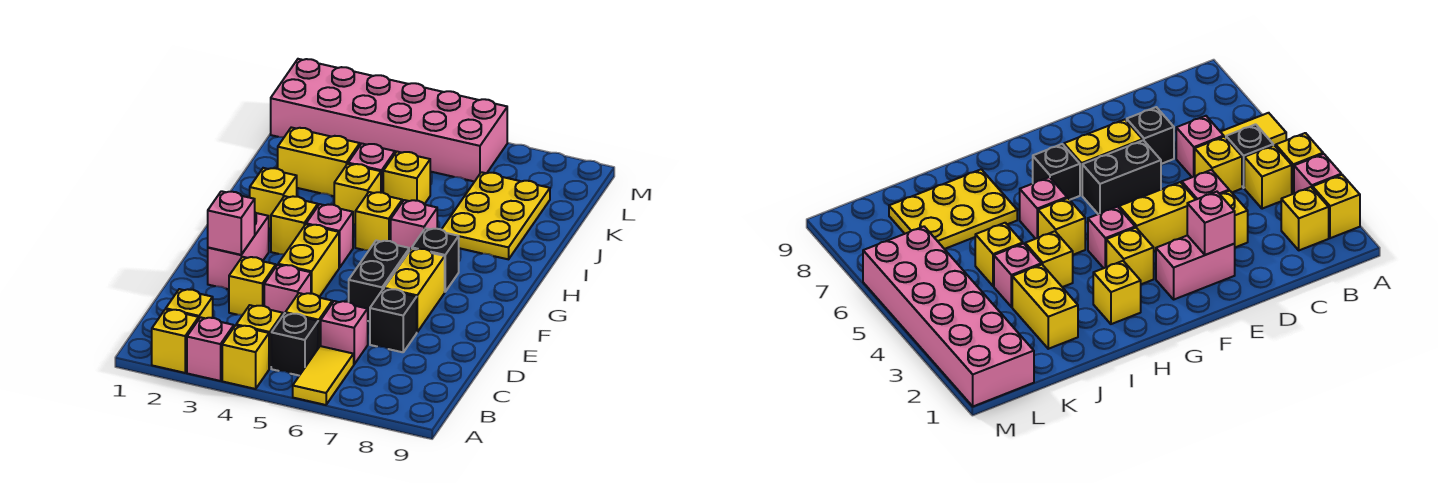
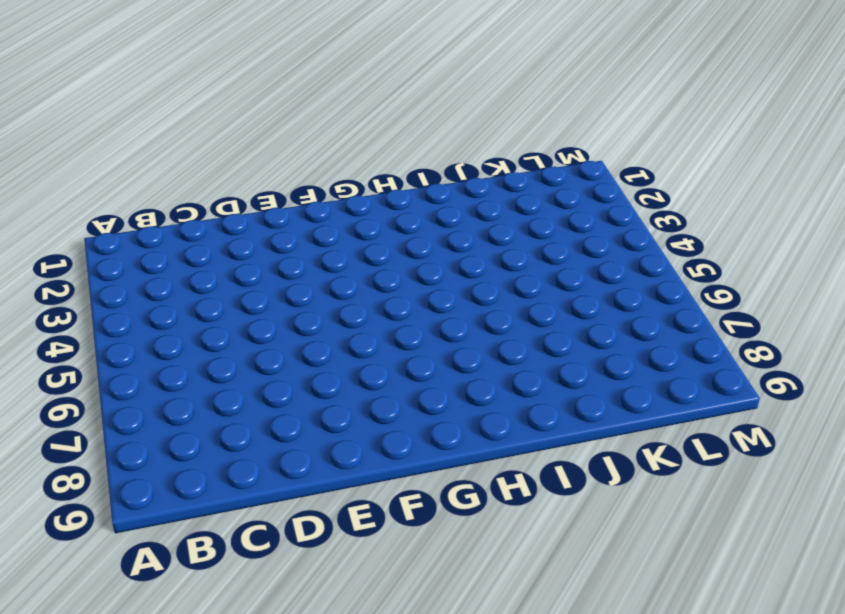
none -> yellow 1x1 brick [152,309,199,373]
none -> pink 1x1 brick [187,317,234,381]
none -> yellow 1x1 brick [222,325,269,389]

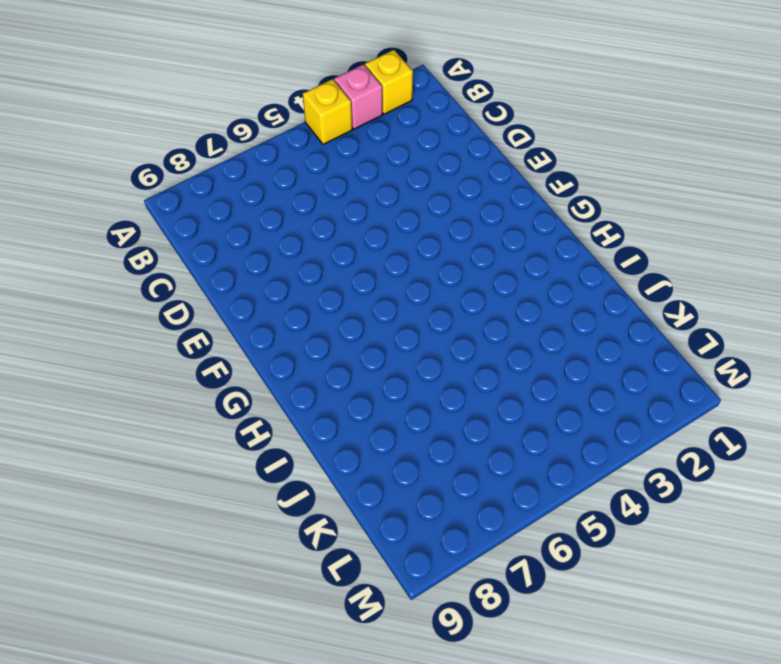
none -> yellow 1x2 tile [293,346,354,405]
none -> yellow 1x1 brick [166,289,213,318]
none -> yellow 1x1 brick [236,305,283,369]

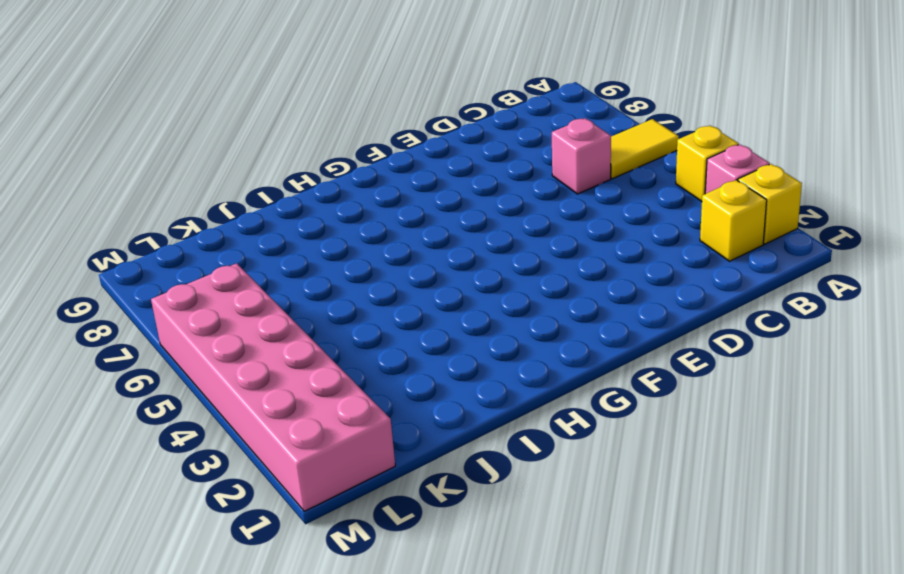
none -> yellow 1x1 brick [236,305,283,369]
none -> black 1x1 brick [271,313,318,376]
none -> yellow 1x1 brick [285,293,332,348]

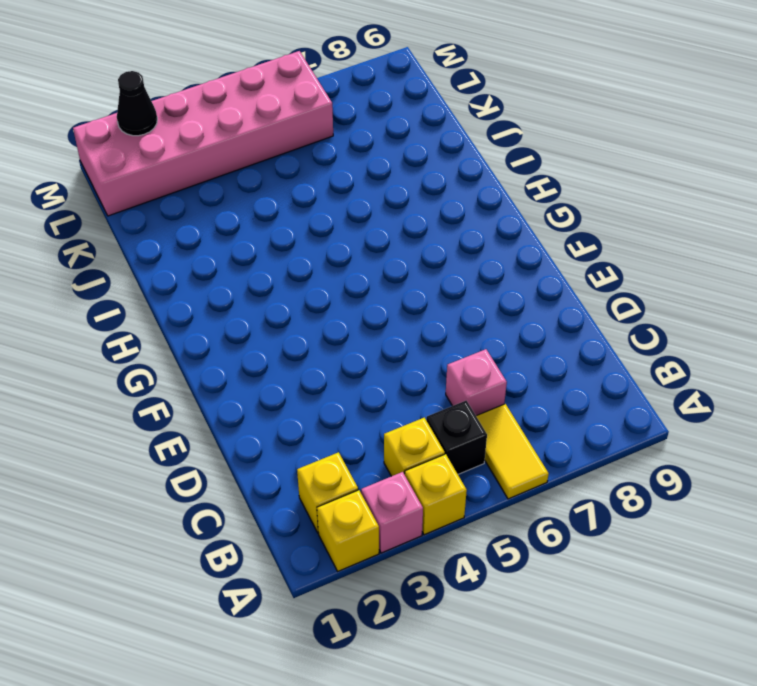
black 1x1 cone [117,71,157,136] -> none
none -> yellow 1x1 brick [285,293,332,348]
none -> yellow 1x1 brick [229,257,276,315]
none -> pink 1x1 brick [264,265,311,315]

